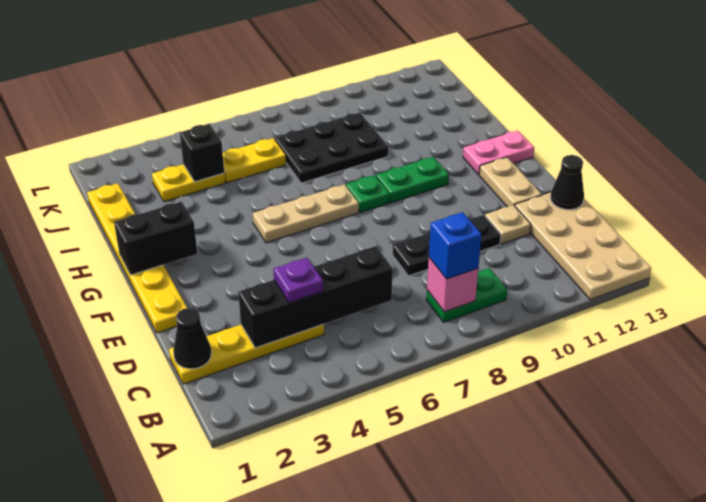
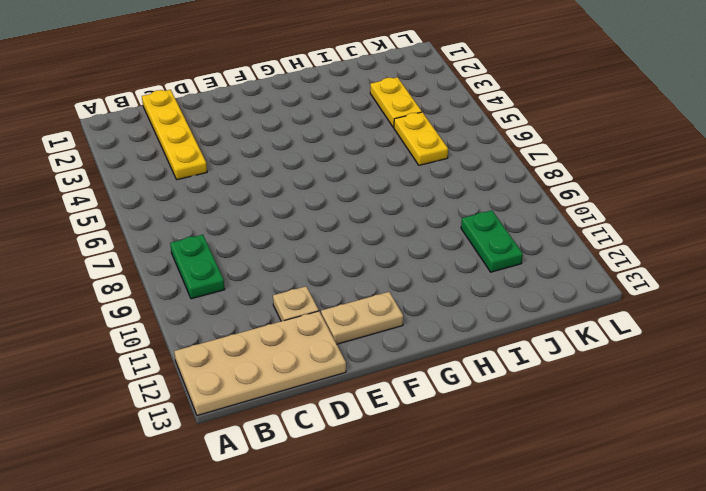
green 1x2 plate [461,210,523,272] -> green 1x2 plate moved to [376,157,449,203]
none -> black 1x3 plate [393,215,501,276]
none -> yellow 1x6 plate [87,183,187,333]
none -> tan 1x3 plate [252,184,359,243]

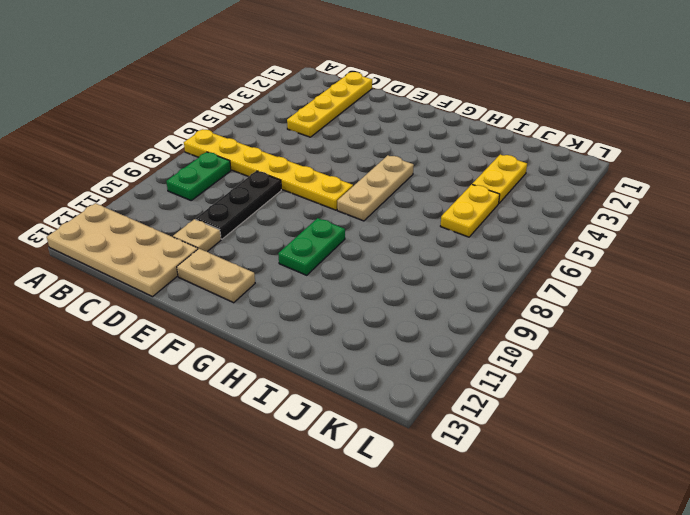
yellow 1x6 plate [184,129,353,210] -> yellow 1x6 plate moved to [87,183,187,333]
none -> green 1x1 plate [346,175,389,213]
none -> pink 1x2 plate [463,131,534,175]
none -> black 2x3 plate [275,113,388,183]

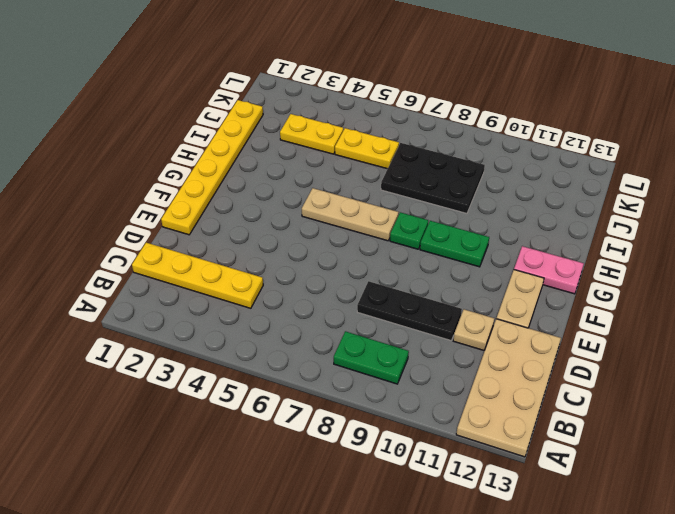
none -> pink 1x1 brick [427,258,478,312]
none -> black 1x1 cone [173,308,211,369]
none -> black 1x4 brick [238,246,393,348]

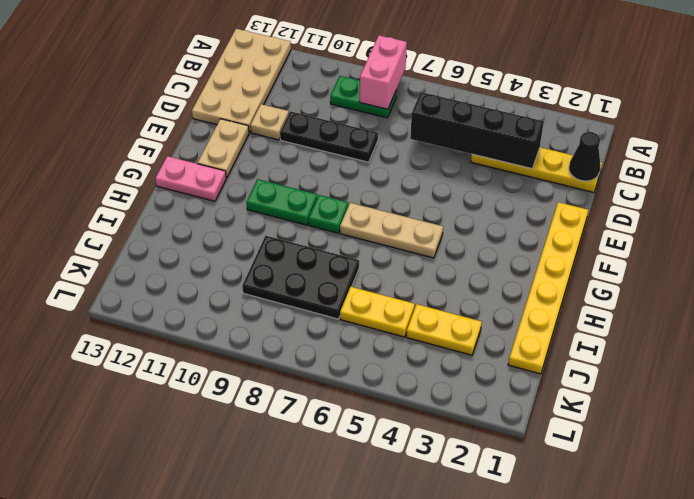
pink 1x2 brick [360,35,407,109] -> pink 1x1 brick [427,258,478,312]
none -> black 1x1 cone [551,155,584,210]
none -> black 1x2 brick [114,202,198,275]
none -> black 1x1 brick [180,124,224,182]

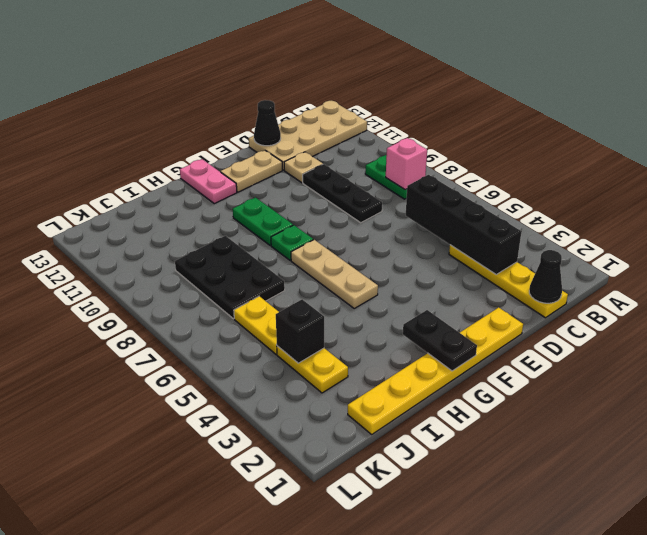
black 1x2 plate [403,310,477,371] -> black 1x2 brick [114,202,198,275]
none -> blue 1x1 brick [429,212,482,279]
none -> purple 1x1 plate [273,258,323,303]

